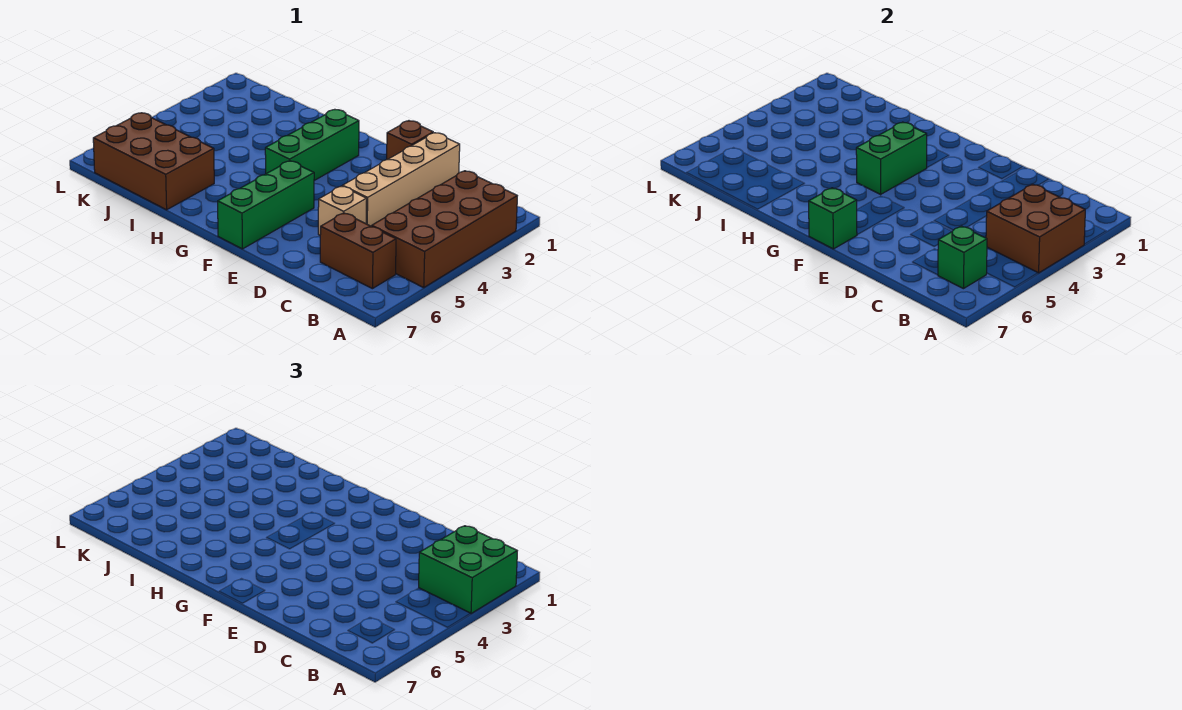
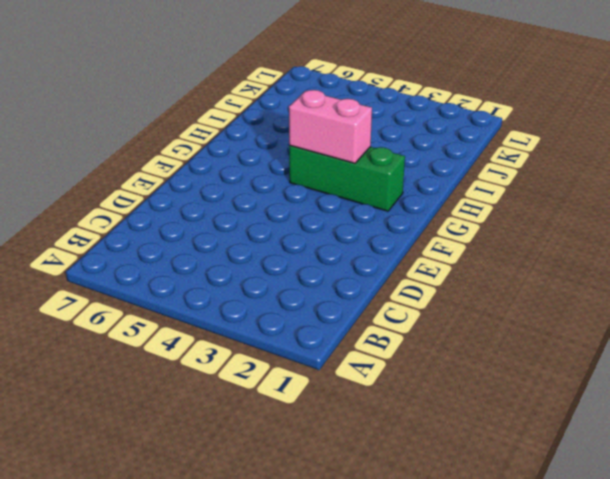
pink 1x2 brick [289,90,372,163] -> green 1x2 brick [856,122,927,194]
none -> brown 2x4 brick [372,171,517,288]
none -> brown 1x2 brick [320,213,396,289]
none -> tan 1x4 brick [343,133,460,226]

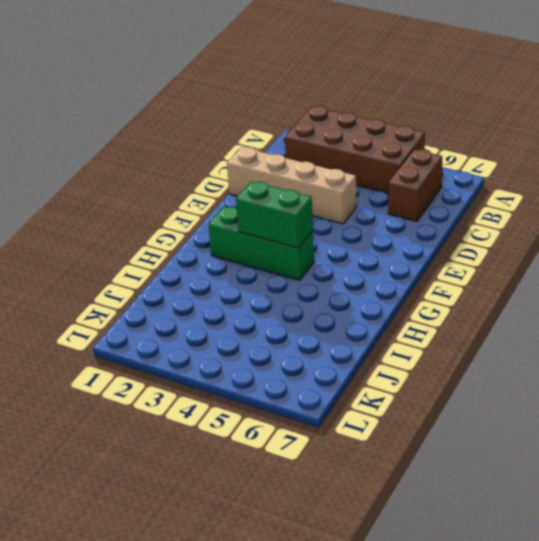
none -> tan 1x1 brick [318,186,367,235]
none -> brown 1x1 brick [387,121,433,160]
none -> green 1x3 brick [218,161,314,249]

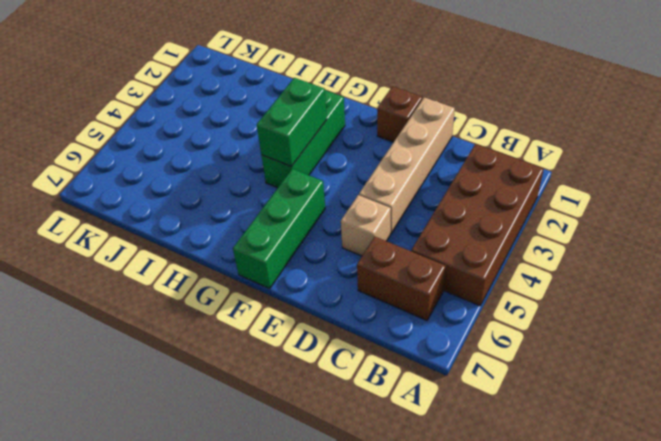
none -> brown 2x3 brick [93,113,214,210]
none -> brown 2x2 brick [986,184,1085,273]
none -> green 1x1 brick [938,226,987,289]

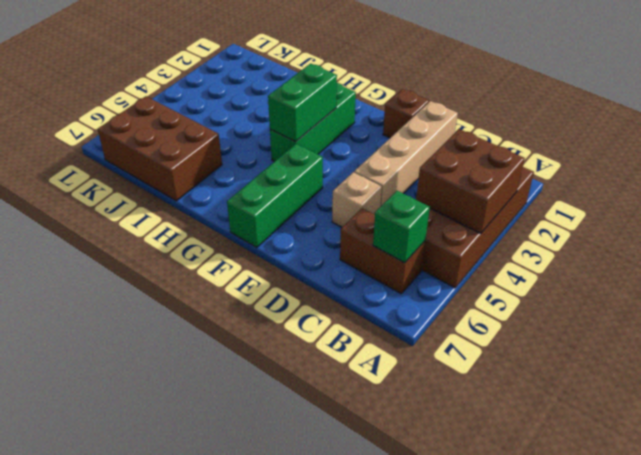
none -> green 1x1 brick [809,188,857,249]
none -> green 2x2 brick [419,526,517,614]

